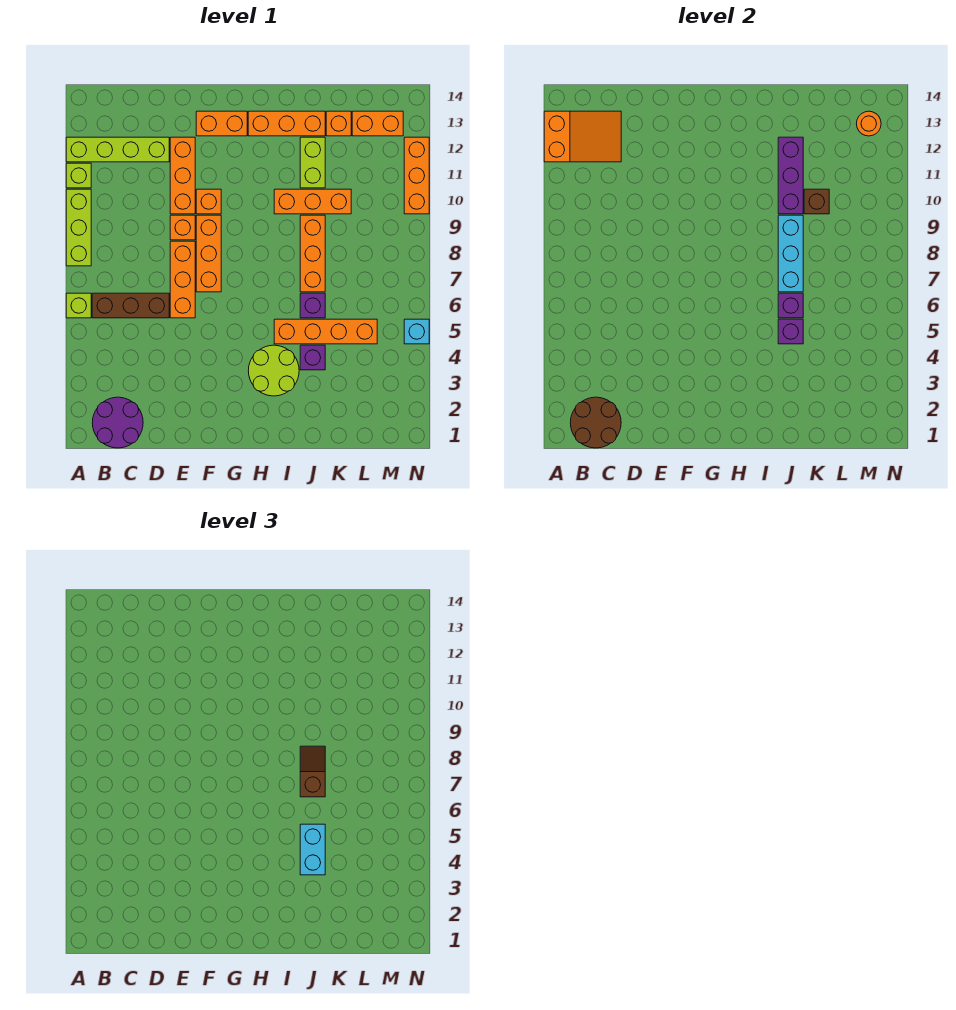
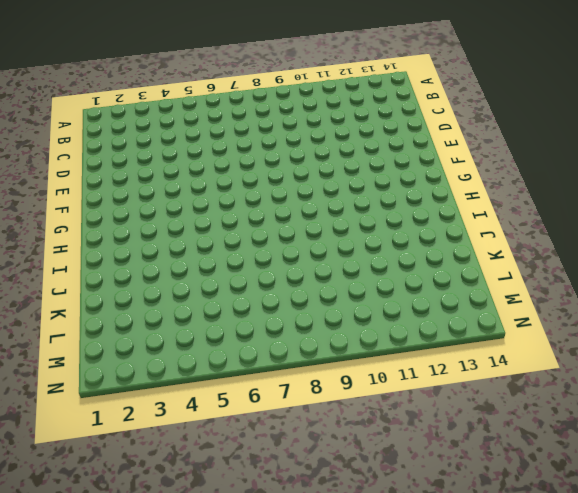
none -> lime 1x1 brick [66,293,91,318]
none -> lime 1x3 brick [66,189,91,266]
none -> lime 1x1 brick [66,163,91,188]
none -> lime 1x4 brick [66,137,169,162]

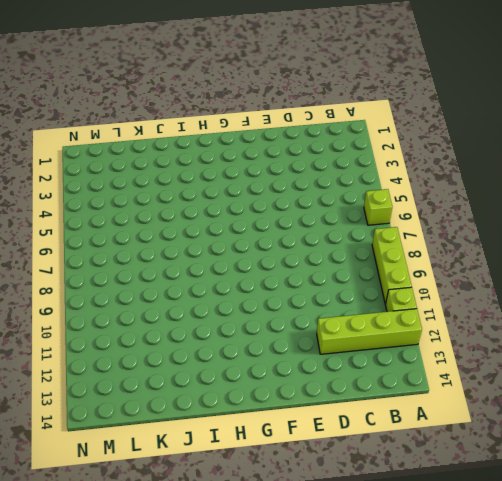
none -> purple 2x2 round brick [92,397,143,448]
none -> brown 1x3 brick [92,293,169,318]
none -> orange 1x3 brick [170,241,195,318]
none -> orange 1x1 brick [170,215,195,240]

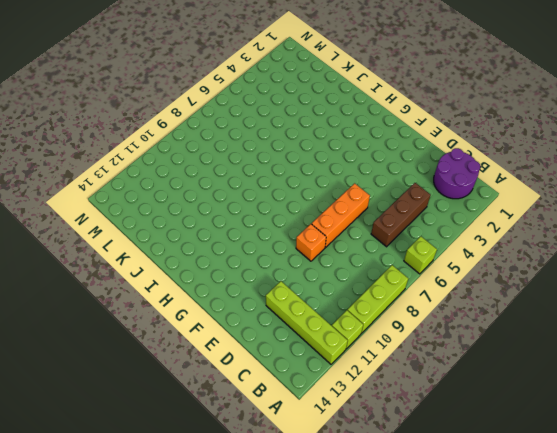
brown 1x3 brick [371,183,431,247] -> brown 1x3 brick turned to [92,293,169,318]
none -> orange 1x3 brick [170,137,195,214]
none -> orange 1x3 brick [196,215,221,292]
none -> orange 1x1 brick [196,189,221,214]
none -> orange 1x2 brick [196,111,247,136]

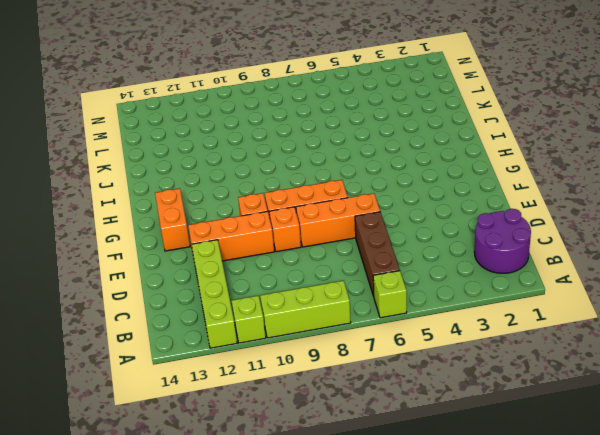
none -> lime 2x2 round brick [248,345,299,396]
none -> orange 1x3 brick [248,111,325,136]
none -> orange 1x4 brick [274,319,377,344]
none -> orange 1x3 brick [274,189,351,214]

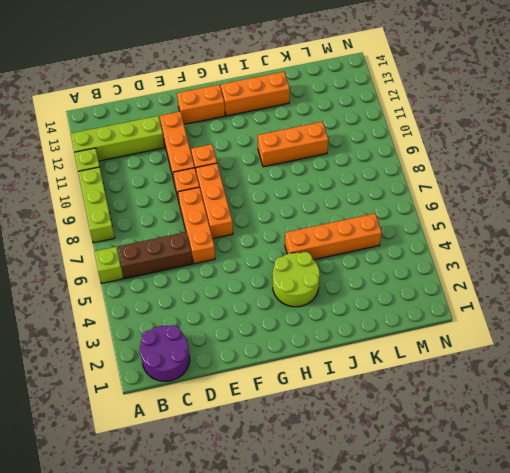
none -> purple 1x1 brick [300,345,325,370]
none -> purple 1x1 brick [300,293,325,318]
none -> orange 1x3 brick [300,215,325,292]
none -> lime 1x2 brick [300,137,325,188]

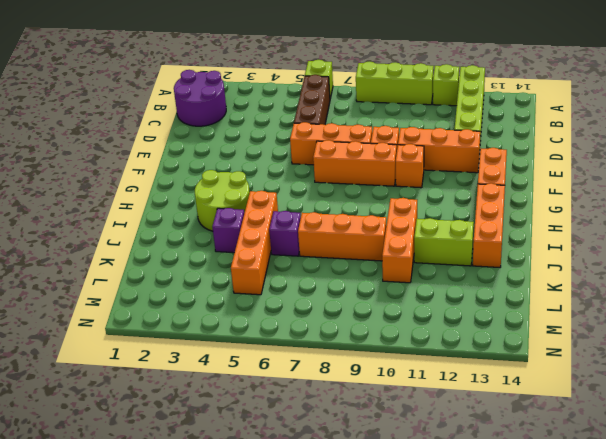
none -> orange 1x1 brick [326,111,351,136]
none -> orange 1x2 brick [352,111,403,136]
none -> cyan 1x1 brick [404,319,429,344]
none -> orange 1x3 brick [404,137,429,214]

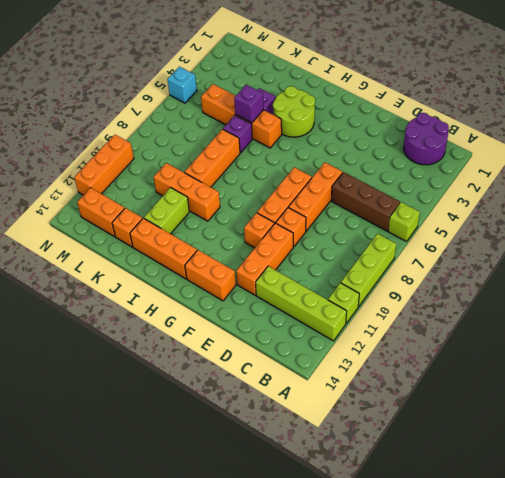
none -> orange 2x3 slope [544,111,621,162]
none -> brown 2x2 round brick [570,397,621,448]
none -> purple 1x1 brick [778,293,803,318]
none -> cyan 1x3 brick [778,215,803,292]

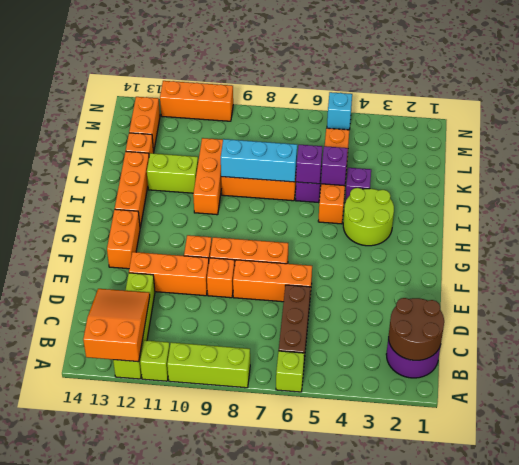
none -> purple 1x3 brick [778,137,803,214]
none -> brown 1x1 brick [804,189,829,214]
none -> orange 1x1 round brick [856,111,881,136]
none -> cyan 1x2 brick [300,824,325,875]

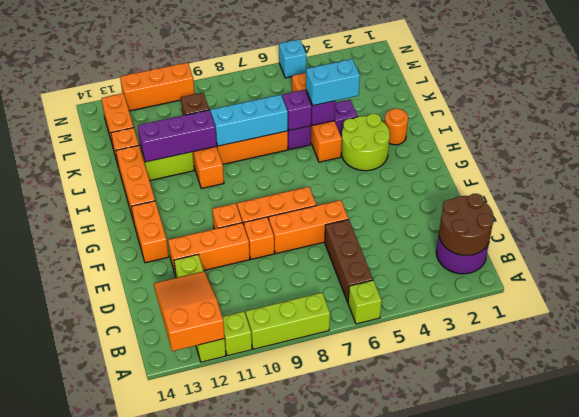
orange 1x1 round brick [385,109,408,145] -> orange 1x1 round brick moved to [856,111,881,136]
none -> brown 1x2 slope [300,746,325,797]

